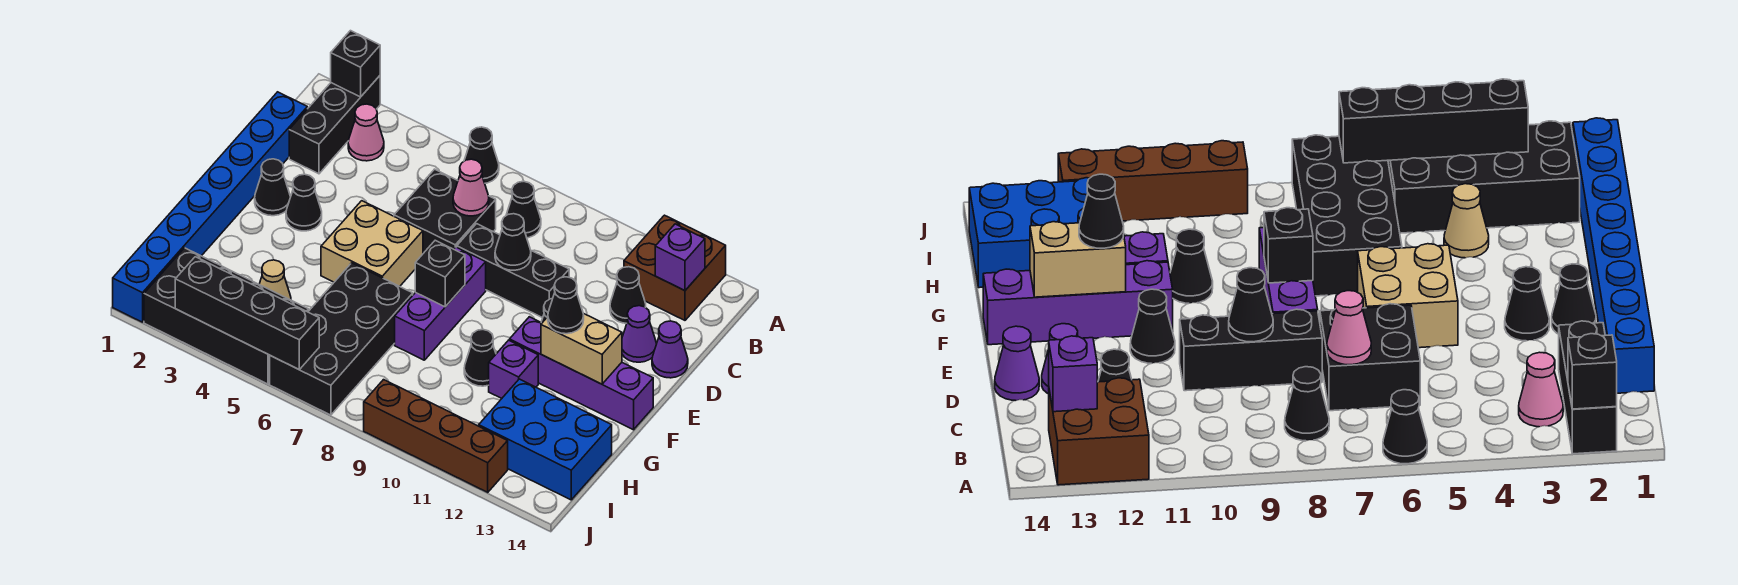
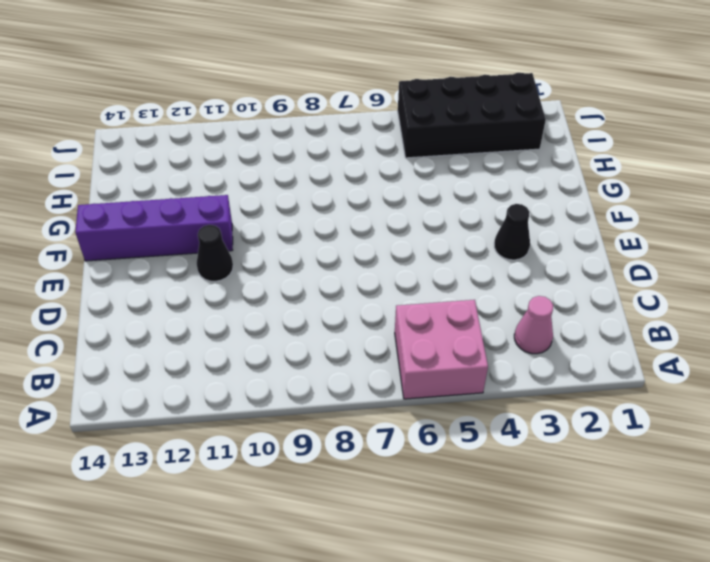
pink 2x2 brick [395,300,488,399] -> black 1x1 cone [464,127,499,183]
none -> black 1x3 brick [289,76,380,174]
none -> brown 2x2 brick [624,215,726,320]
none -> black 1x1 cone [506,181,541,238]
none -> blue 1x8 brick [113,92,307,322]

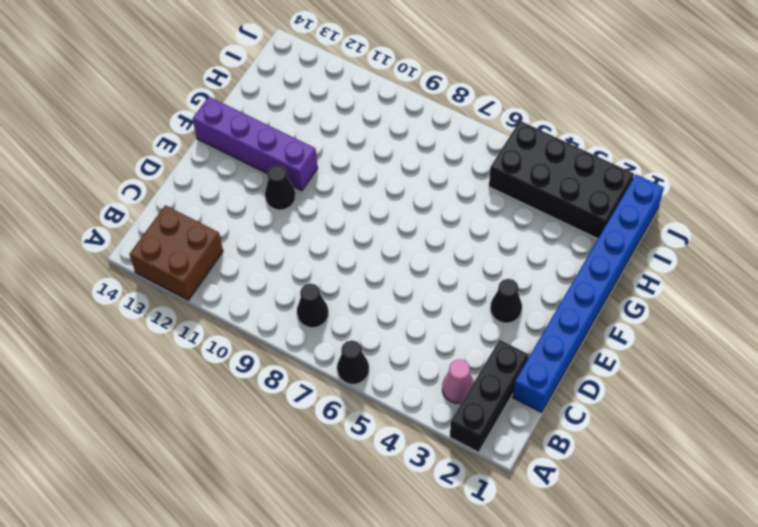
none -> black 2x2 brick [394,169,496,253]
none -> black 1x1 cone [610,267,646,323]
none -> black 1x3 brick [457,224,569,318]
none -> purple 1x1 cone [622,306,656,362]

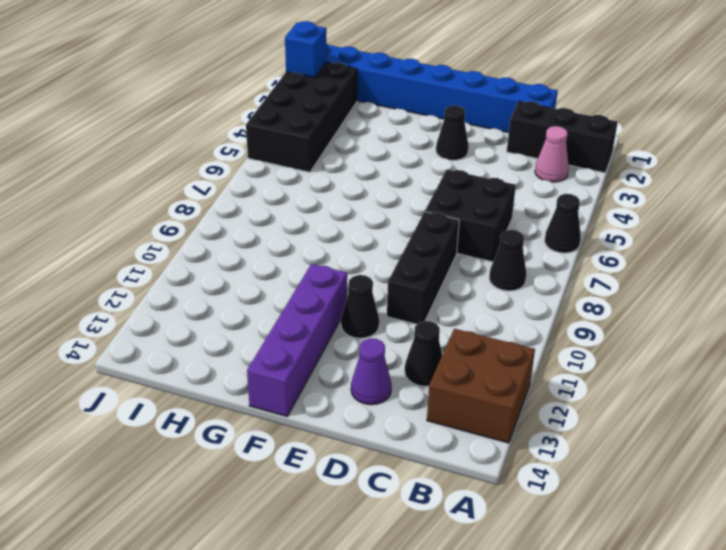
blue 1x1 brick [285,21,327,78] -> none
none -> purple 1x1 cone [652,321,688,378]
none -> black 1x1 cone [255,159,290,216]
none -> tan 2x2 brick [321,201,423,286]
none -> purple 1x3 brick [395,247,486,360]

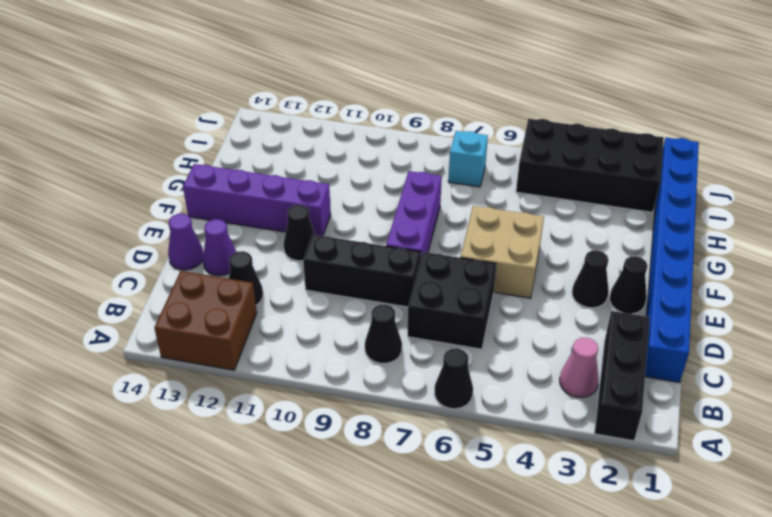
cyan 1x1 brick [448,131,488,187] -> black 2x4 brick [270,263,413,415]
none -> black 1x1 cone [464,329,496,386]
none -> purple 1x1 brick [489,340,538,398]
none -> tan 1x1 cone [259,260,291,300]
none -> blue 2x3 brick [479,379,612,500]

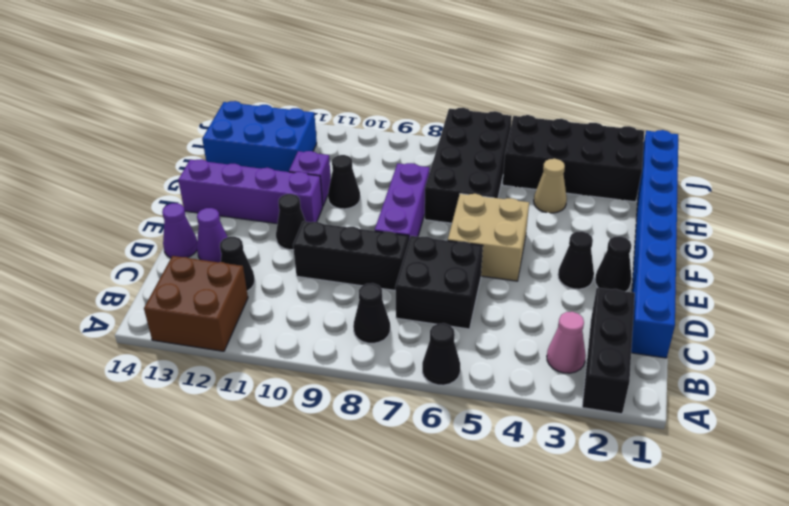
none -> brown 1x4 brick [364,380,508,492]
none -> black 1x1 brick [331,31,380,97]
none -> purple 1x1 brick [655,224,705,291]
none -> pink 1x1 cone [453,159,489,216]

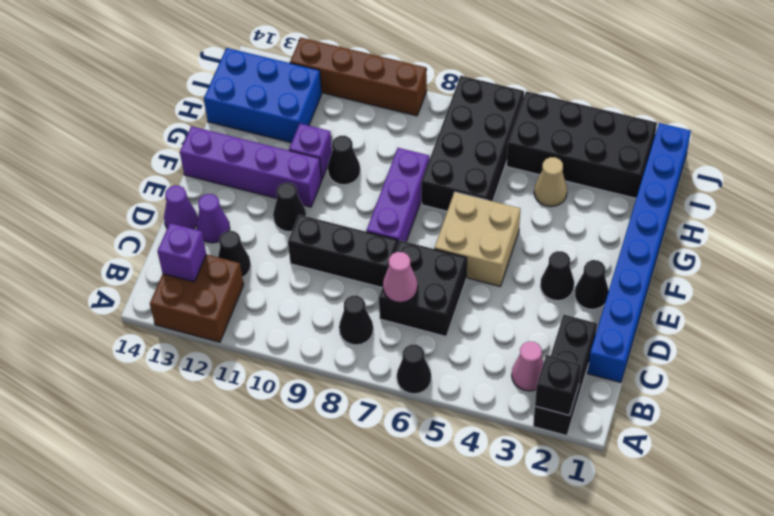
none -> black 1x1 cone [495,214,531,270]
none -> black 1x1 brick [415,240,465,307]
none -> tan 1x2 brick [541,313,622,384]
none -> black 1x4 brick [175,257,319,369]

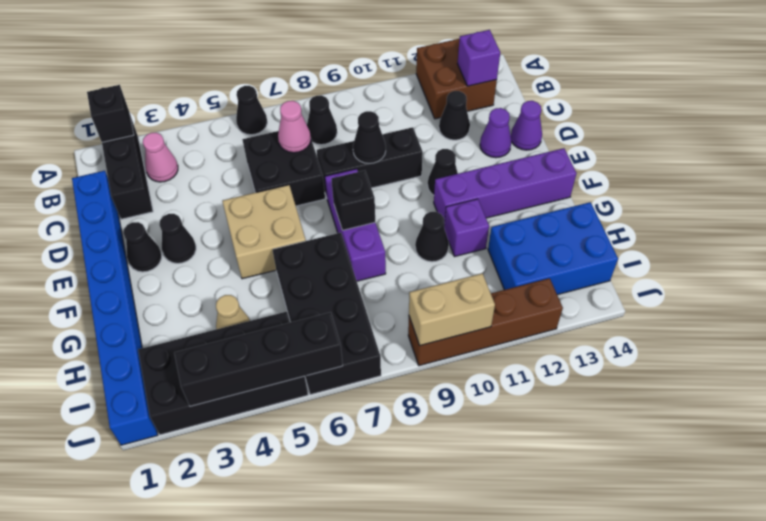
tan 1x2 brick [409,273,495,346] -> tan 1x2 brick moved to [541,313,622,384]
none -> black 1x1 cone [548,277,584,334]

